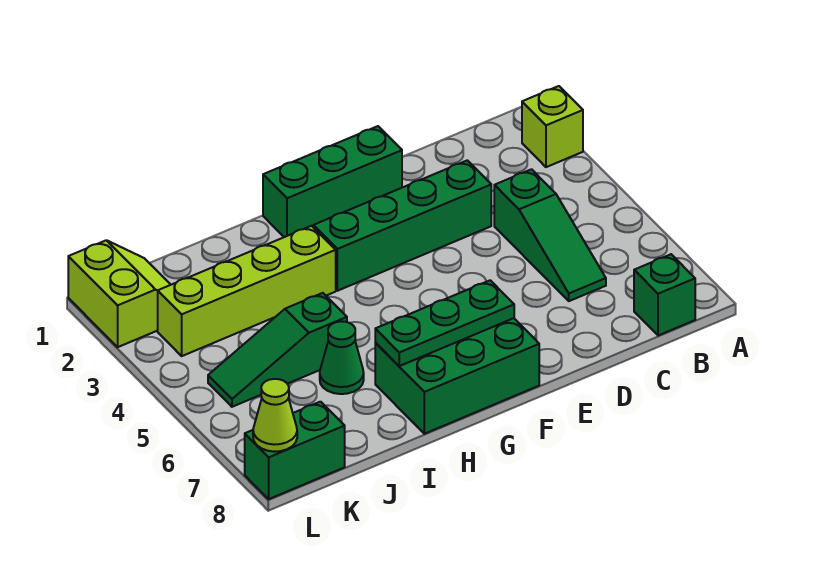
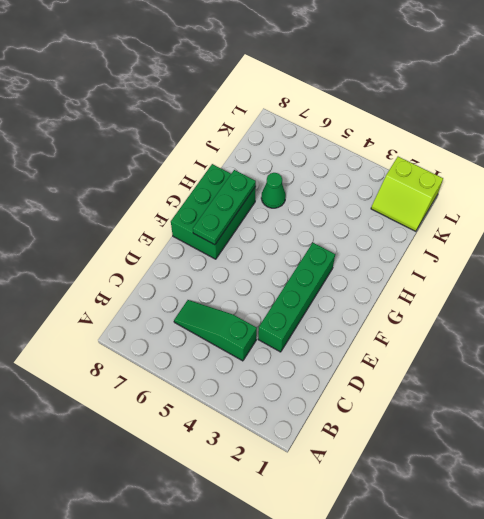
none -> lime 1x1 brick [522,86,583,167]
none -> green 1x1 brick [634,254,695,336]
none -> green 1x3 brick [263,126,402,237]

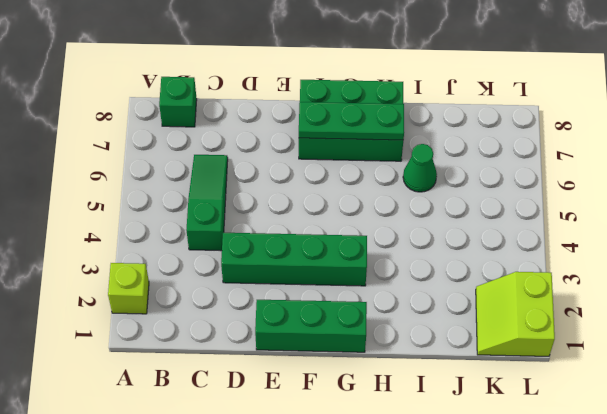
none -> lime 1x4 brick [158,226,336,356]
none -> green 1x3 slope [208,293,347,407]
none -> green 1x2 brick [245,402,345,499]

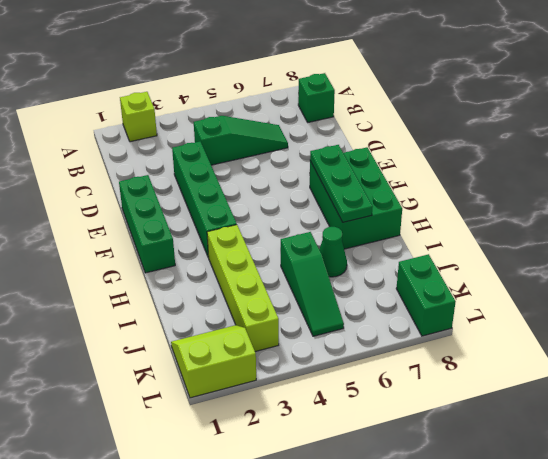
none -> lime 1x1 cone [253,379,297,452]

